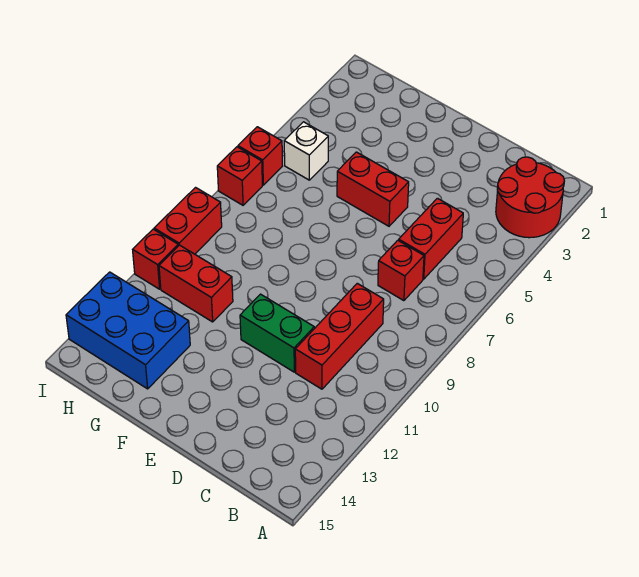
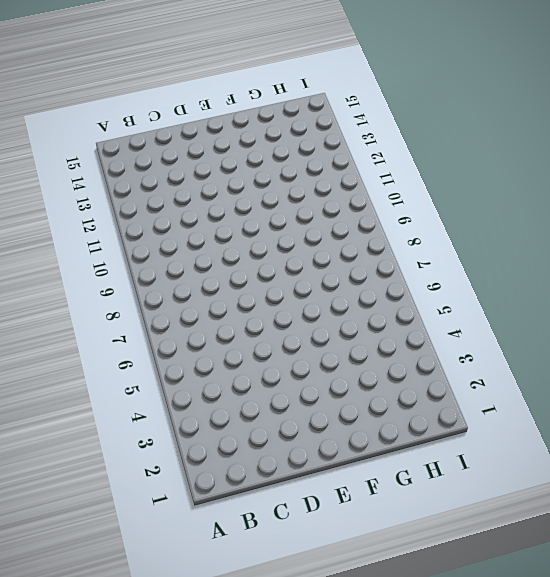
none -> red 2x2 round brick [496,157,564,238]
none -> red 1x2 brick [399,198,463,279]
none -> red 1x1 brick [378,240,424,301]

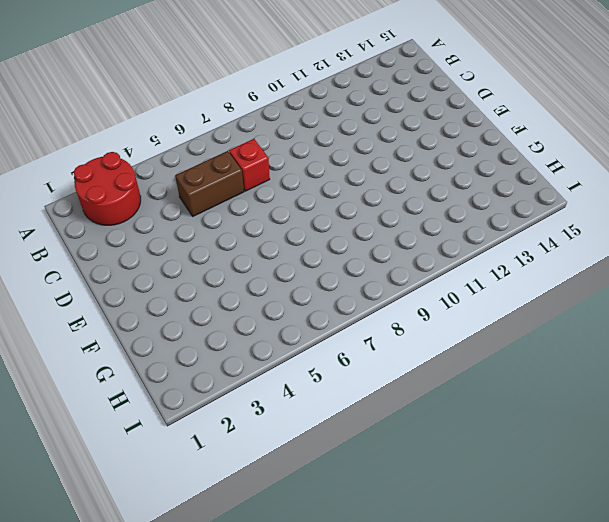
brown 1x2 brick [175,151,244,216] -> red 1x2 brick [399,198,463,279]
none -> red 1x3 brick [295,283,384,389]
none -> green 1x2 brick [240,294,314,372]
none -> red 1x2 brick [337,152,409,226]

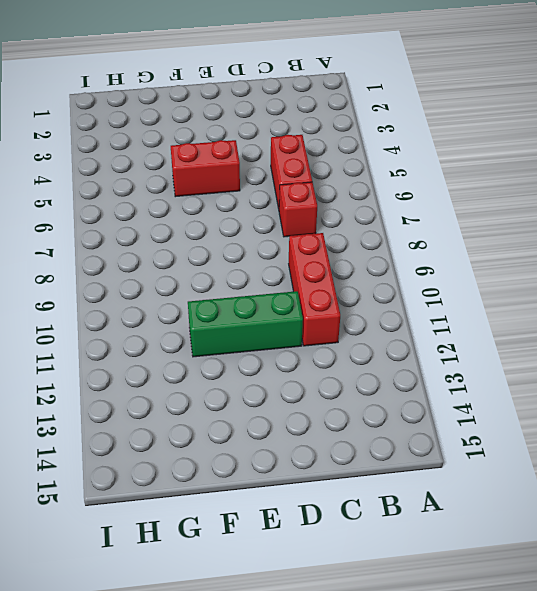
green 1x3 brick [188,291,303,357] -> green 1x2 brick [240,294,314,372]
none -> red 2x2 round brick [496,157,564,238]
none -> red 1x2 brick [159,245,233,322]
none -> blue 2x3 brick [66,272,190,389]

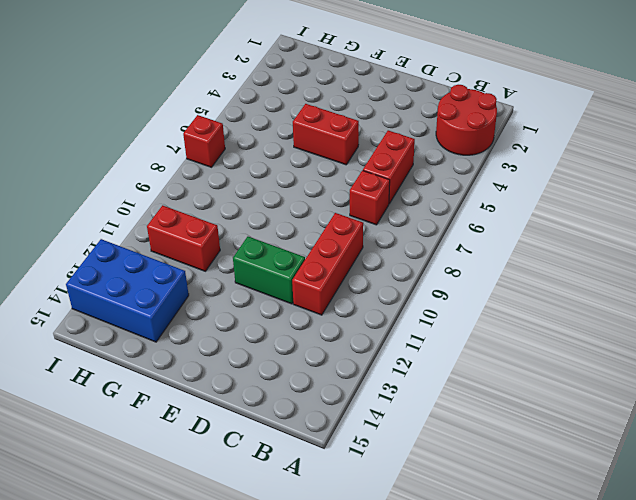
none -> white 1x1 brick [284,122,328,180]
none -> red 1x1 brick [238,127,282,185]
none -> red 1x2 brick [154,188,222,254]

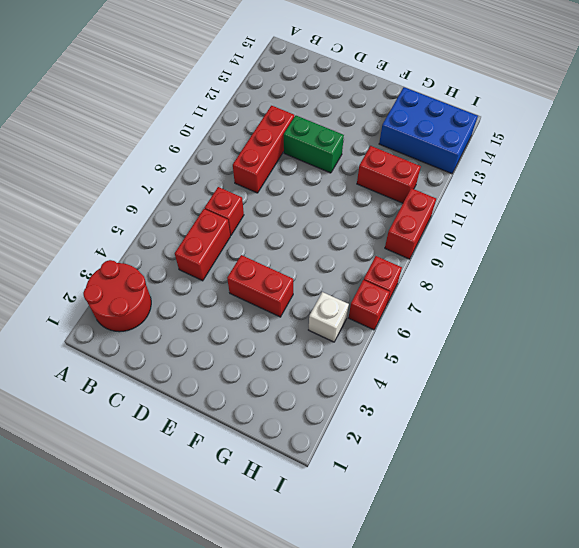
none -> red 1x1 brick [133,229,178,289]

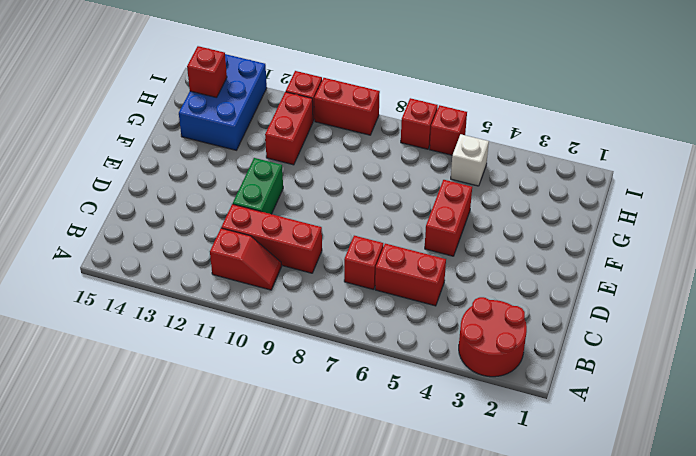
red 1x2 slope [210,228,282,290] -> none
red 1x1 brick [187,46,227,98] -> none

